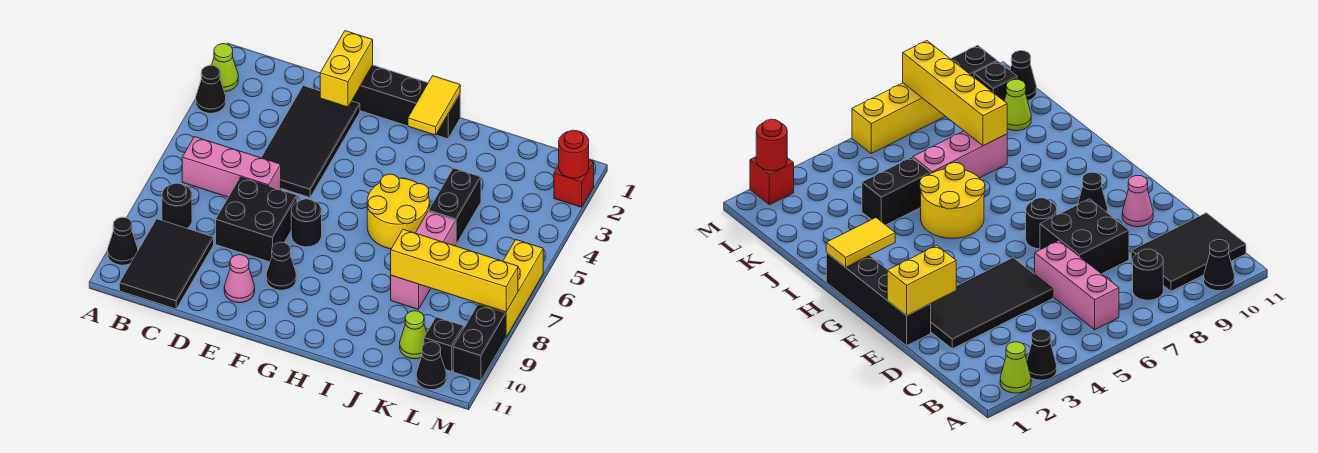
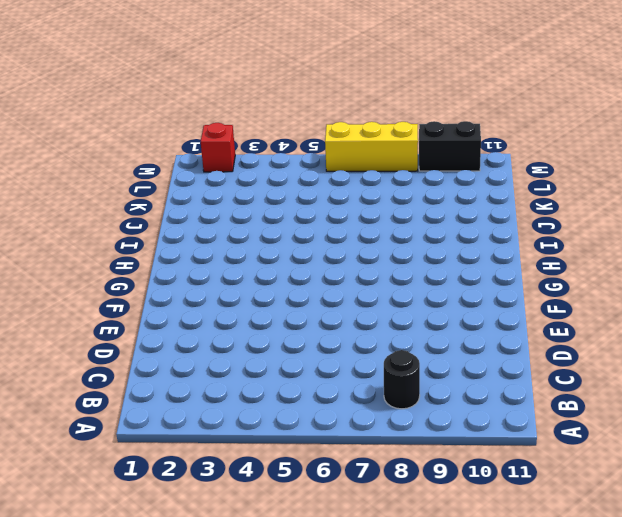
none -> lime 1x1 cone [211,44,238,92]
none -> black 1x1 cone [196,65,226,113]
none -> black 1x1 cone [108,217,138,265]

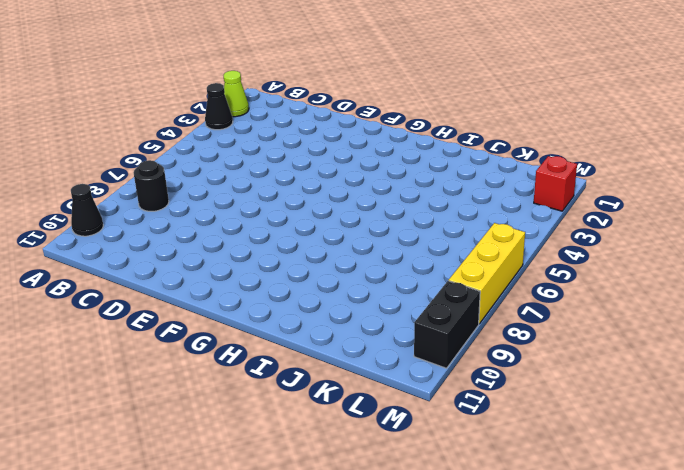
none -> pink 1x3 brick [182,137,281,197]
none -> black 2x3 tile [119,219,214,309]
none -> black 2x4 tile [261,86,360,197]

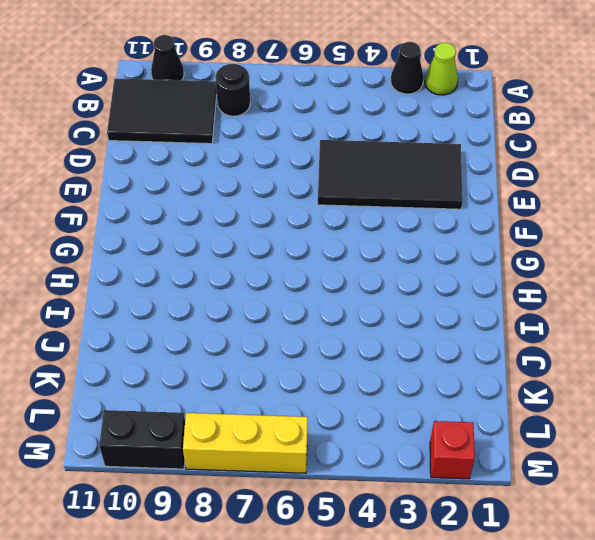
none -> pink 1x3 brick [182,137,281,197]
none -> black 2x2 brick [216,177,297,262]
none -> black 1x4 brick [352,65,460,139]

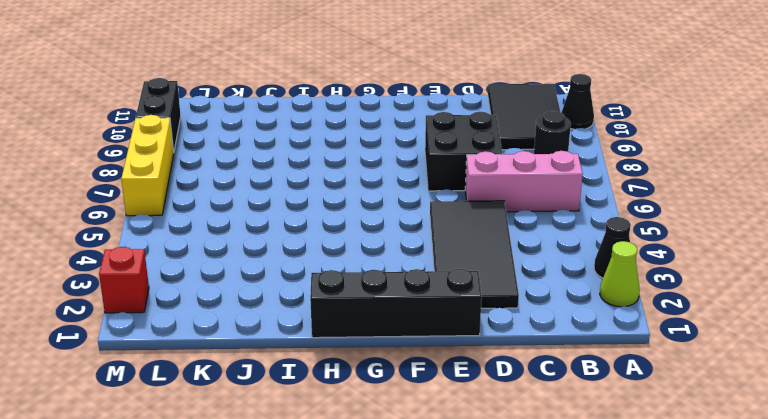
none -> pink 1x1 cone [224,255,255,303]
none -> black 1x1 round brick [291,199,322,247]
none -> black 1x1 cone [266,242,296,290]

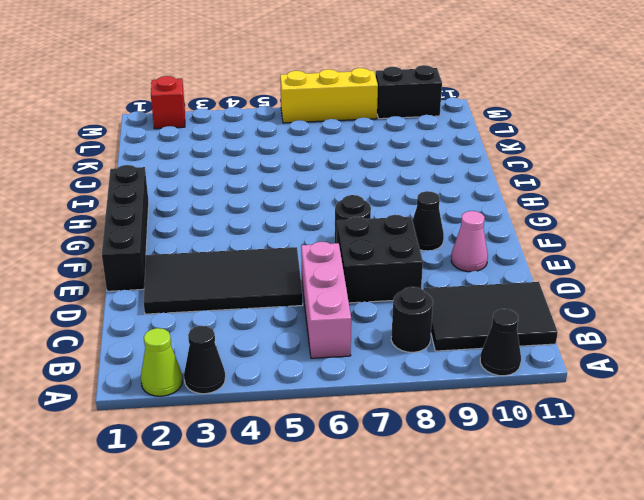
none -> yellow 2x2 round brick [367,174,429,249]
none -> black 1x2 brick [429,168,481,244]
none -> pink 1x3 brick [391,211,456,309]

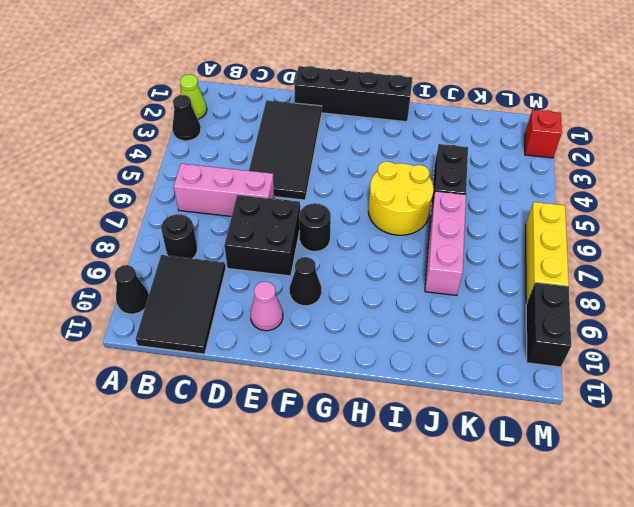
none -> lime 1x1 cone [400,311,427,359]
none -> black 1x1 brick [424,317,464,372]
none -> black 1x1 cone [416,342,446,390]

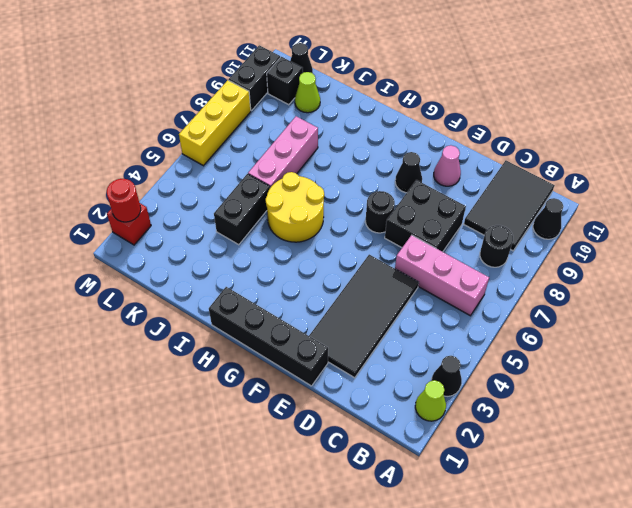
none -> yellow 1x2 brick [320,31,373,107]
none -> yellow 1x2 tile [408,76,460,135]
none -> yellow 1x4 brick [391,229,518,312]

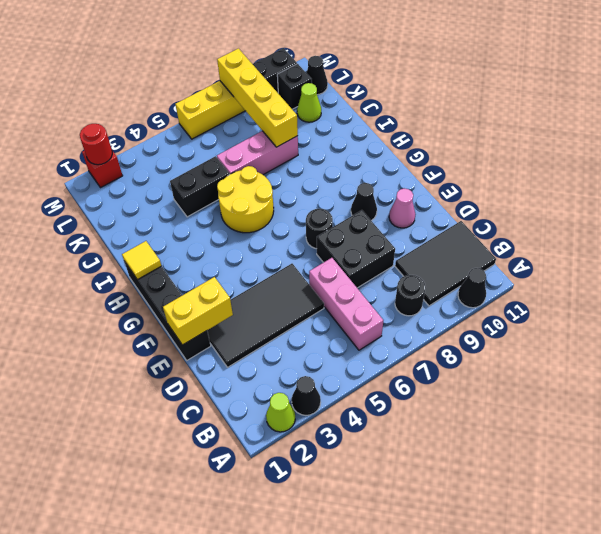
yellow 1x1 tile [122,241,161,280] -> yellow 1x2 tile [408,76,460,135]

